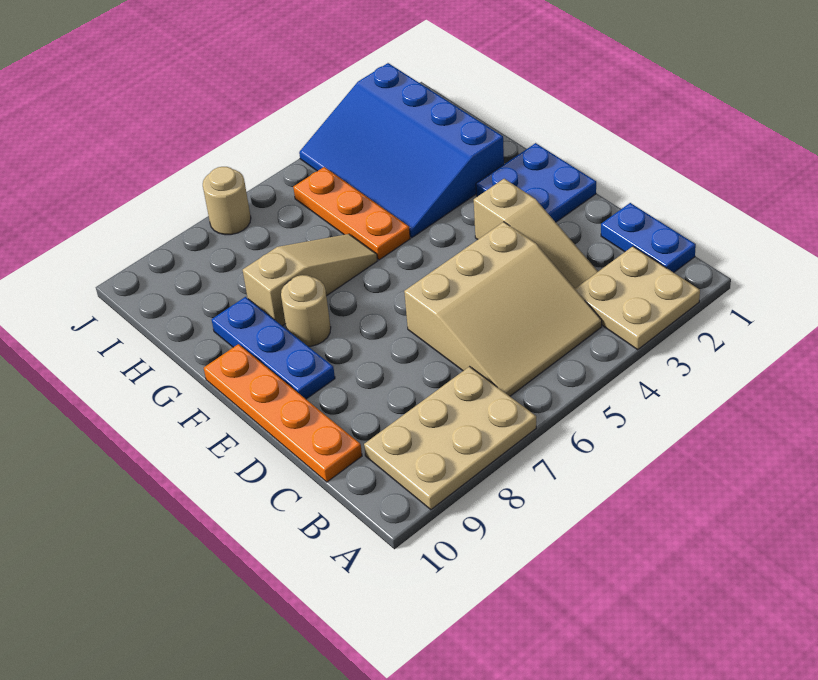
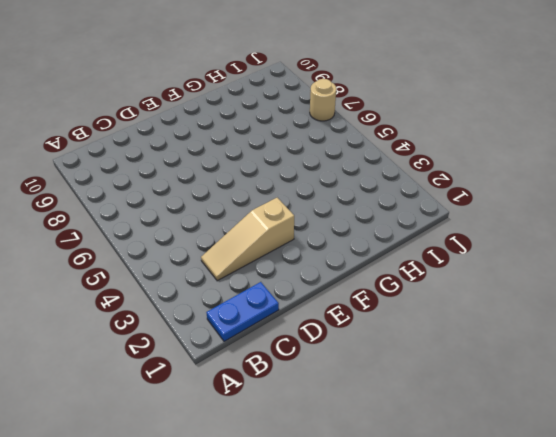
none -> tan 2x2 plate [575,246,700,350]
none -> tan 2x3 plate [364,367,536,510]
none -> tan 3x3 slope [404,222,602,396]

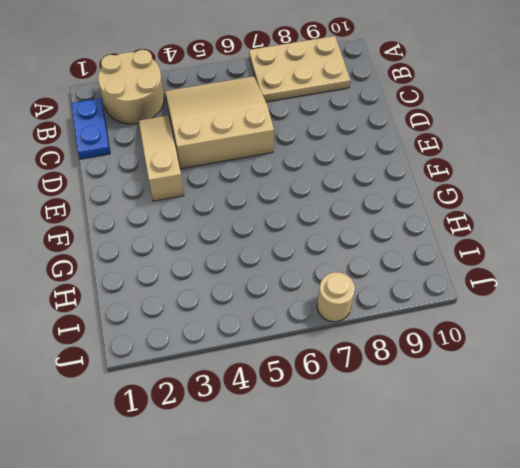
tan 2x2 round brick [98,50,164,124] -> tan 2x2 plate [575,246,700,350]
none -> orange 1x4 plate [204,344,362,482]
none -> blue 2x2 plate [476,143,596,222]
none -> blue 1x3 plate [212,297,335,399]

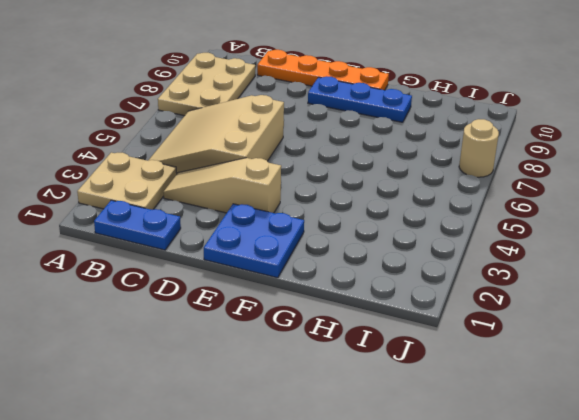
none -> tan 1x1 round brick [281,275,331,346]
none -> blue 3x4 slope [299,63,504,238]
none -> orange 1x3 plate [293,167,410,260]

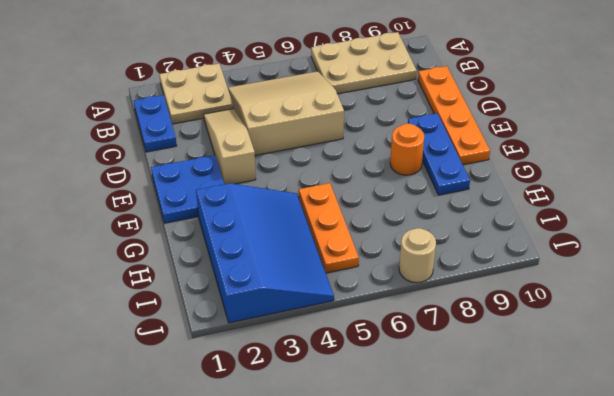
orange 1x1 round brick [390,124,424,175] -> tan 1x1 round brick [281,275,331,346]
none -> tan 1x3 slope [243,234,377,326]

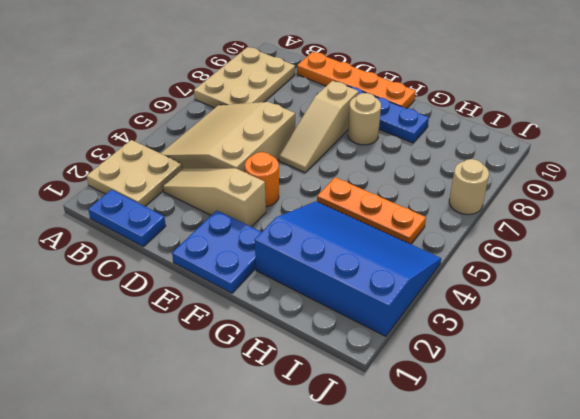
orange 1x1 round brick [245,152,279,207] -> none
tan 1x3 slope [279,81,358,172] -> tan 1x3 slope moved to [243,234,377,326]

